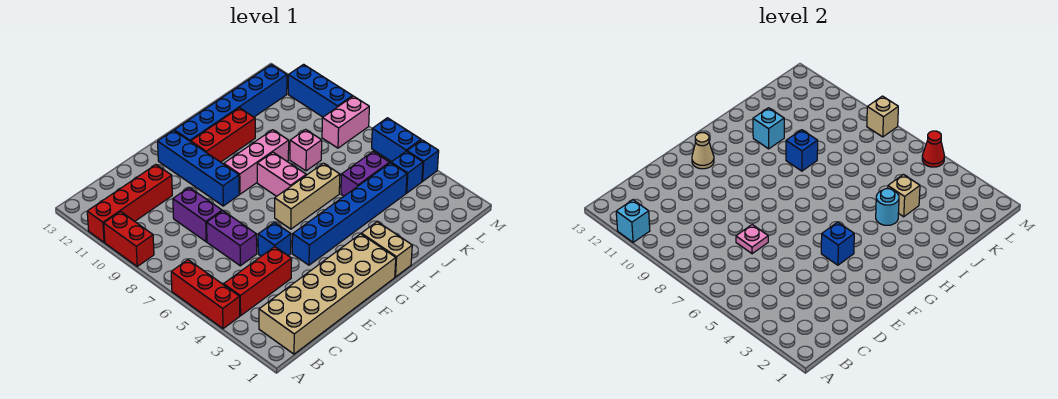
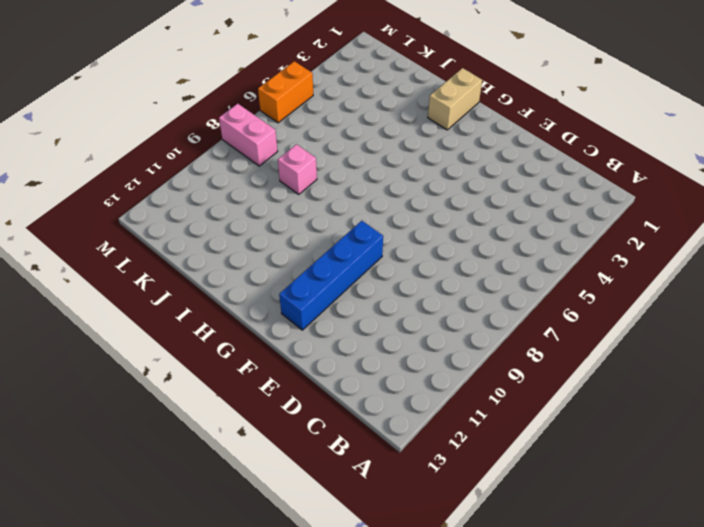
orange 1x2 brick [258,61,313,123] -> blue 1x2 brick [372,118,421,162]
none -> red 1x3 brick [171,260,240,329]
none -> red 1x2 brick [104,212,154,266]
none -> red 1x4 brick [87,165,172,242]
none -> tan 2x6 brick [259,234,396,354]

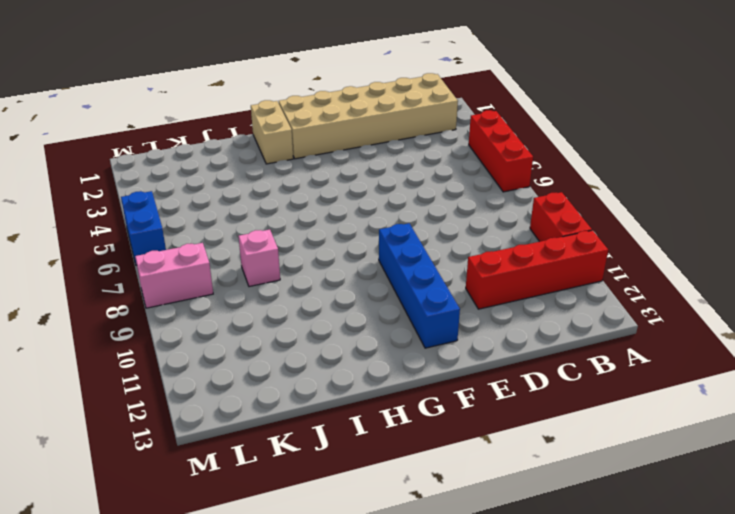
none -> red 1x3 brick [224,247,292,316]
none -> purple 1x2 brick [207,211,257,266]
none -> purple 1x2 brick [173,187,222,242]
none -> blue 1x1 brick [258,222,291,256]

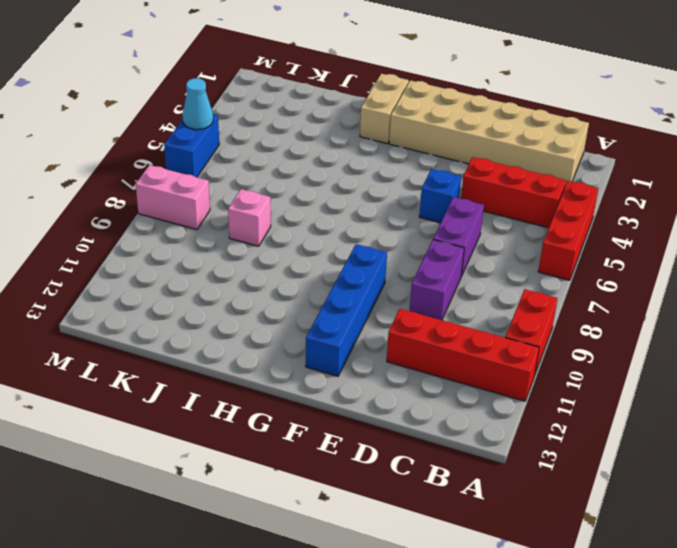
cyan 1x1 cone [183,78,213,130] -> red 1x1 cone [922,131,944,167]
none -> blue 1x6 brick [292,163,407,265]
none -> tan 1x3 brick [275,163,340,229]
none -> pink 1x3 brick [224,130,289,194]
none -> red 1x3 brick [191,108,255,162]

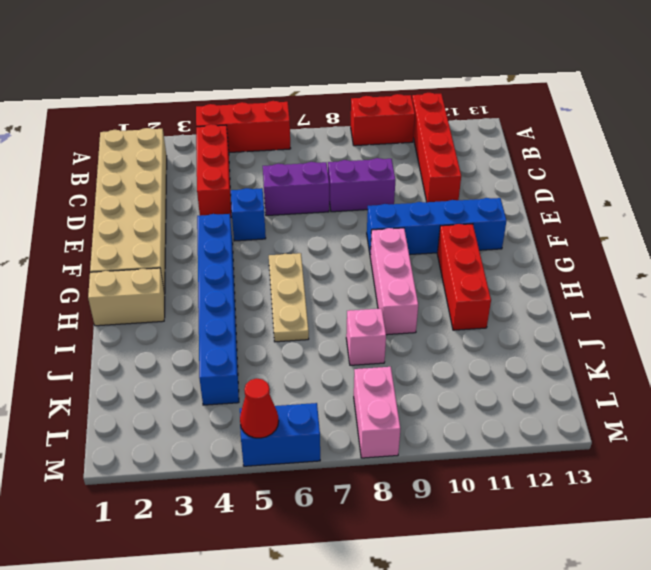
tan 1x3 plate [269,253,309,342] -> tan 1x3 brick [275,163,340,229]
none -> blue 1x6 brick [174,65,287,142]
none -> pink 1x2 brick [257,152,306,196]
none -> purple 1x2 brick [341,152,389,196]
none -> blue 1x1 brick [391,151,423,193]

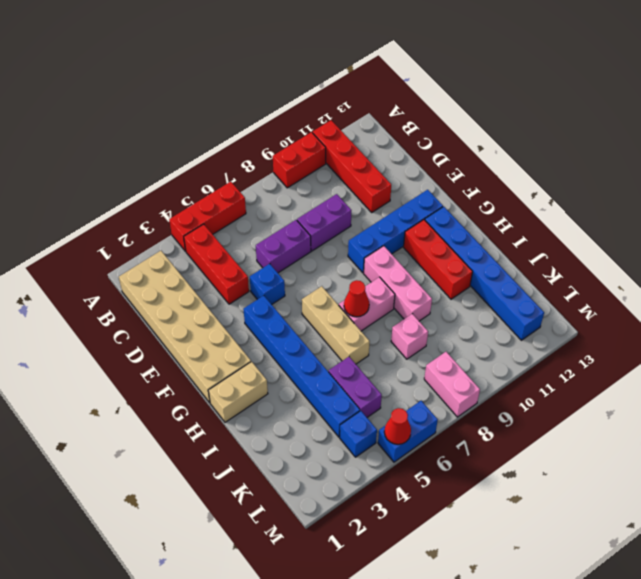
red 1x1 cone [344,280,369,317] -> none
none -> blue 1x1 brick [407,140,439,181]
none -> blue 1x3 brick [288,64,353,117]
none -> cyan 1x1 brick [616,200,650,242]
none -> pink 1x1 plate [736,225,768,254]

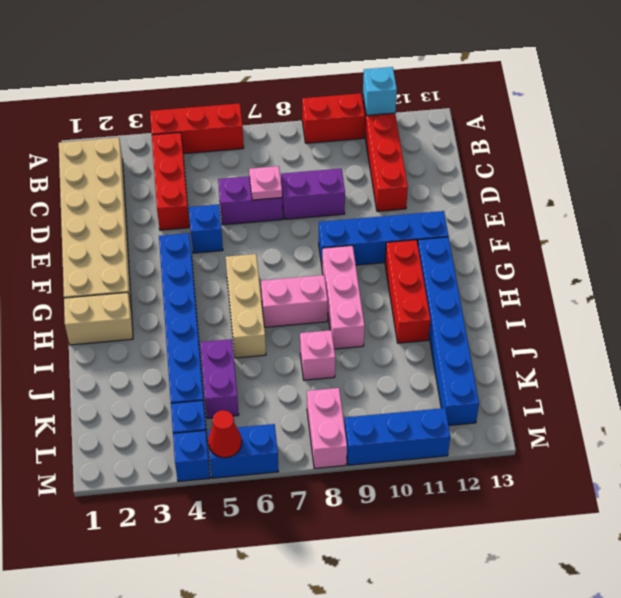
none -> blue 1x1 brick [821,222,854,265]
none -> tan 1x1 cone [692,133,714,169]
none -> cyan 1x1 round brick [876,189,899,225]
none -> blue 1x1 brick [786,130,818,171]

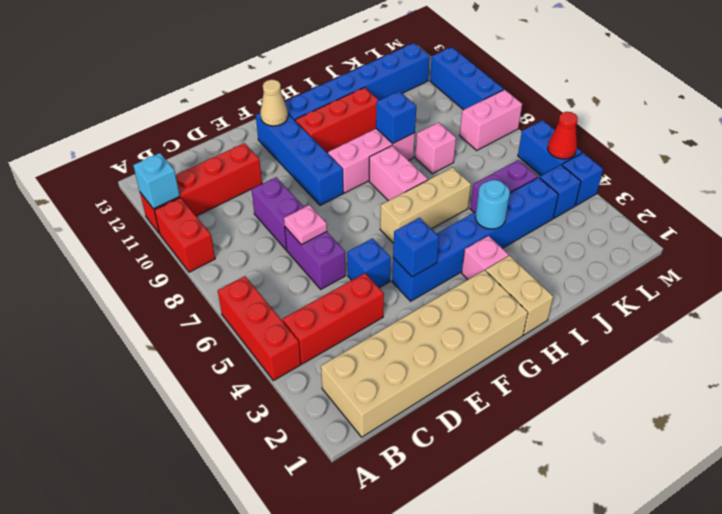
pink 1x1 brick [462,236,508,279] -> none
none -> cyan 1x1 brick [753,108,784,149]
none -> tan 1x1 brick [888,174,920,217]
none -> tan 1x1 brick [867,96,898,137]

